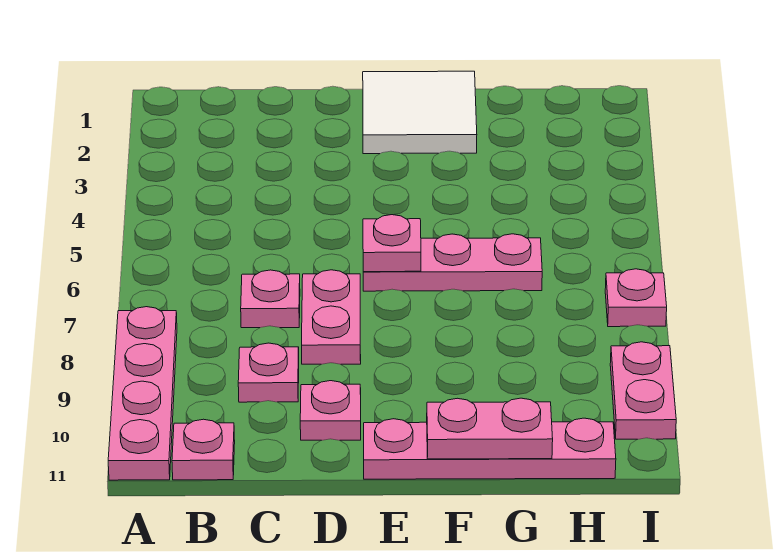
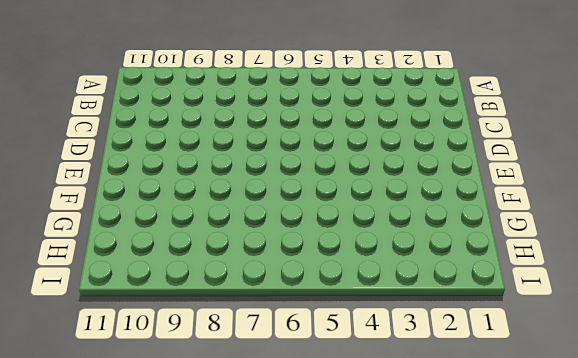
none -> pink 1x4 plate [108,307,177,480]
none -> pink 1x1 plate [172,419,235,480]
none -> pink 1x1 plate [241,270,300,328]

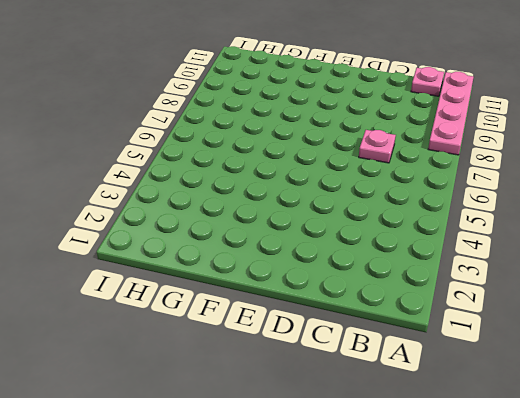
none -> pink 1x1 plate [238,343,299,402]
none -> pink 1x2 plate [302,270,361,364]
none -> pink 1x1 plate [300,381,361,440]

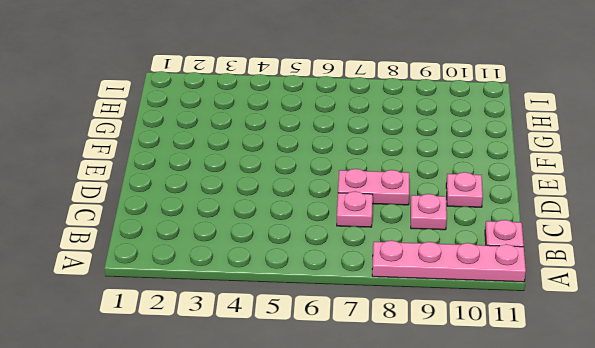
none -> white 2x2 tile [363,71,477,154]
none -> pink 1x3 plate [363,234,542,291]
none -> pink 1x4 plate [364,418,616,479]

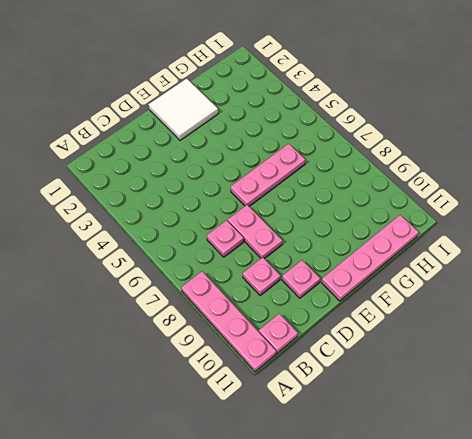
none -> pink 1x1 plate [605,269,667,327]
none -> pink 1x2 plate [610,342,676,439]
none -> pink 1x1 plate [363,215,421,272]

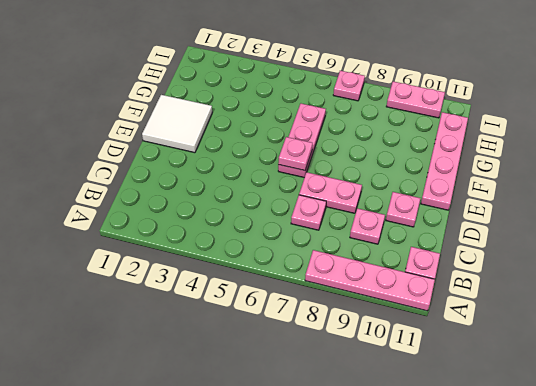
none -> pink 1x2 plate [427,398,553,459]

